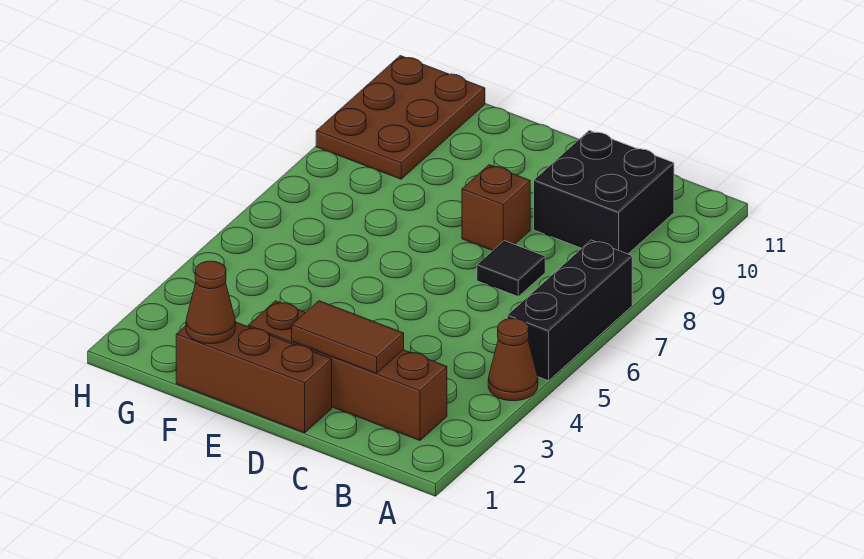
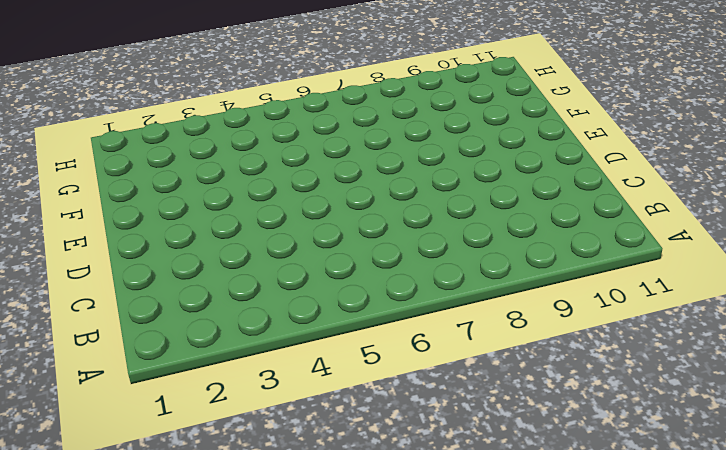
none -> brown 1x1 cone [488,318,538,401]
none -> black 1x3 brick [507,240,632,381]

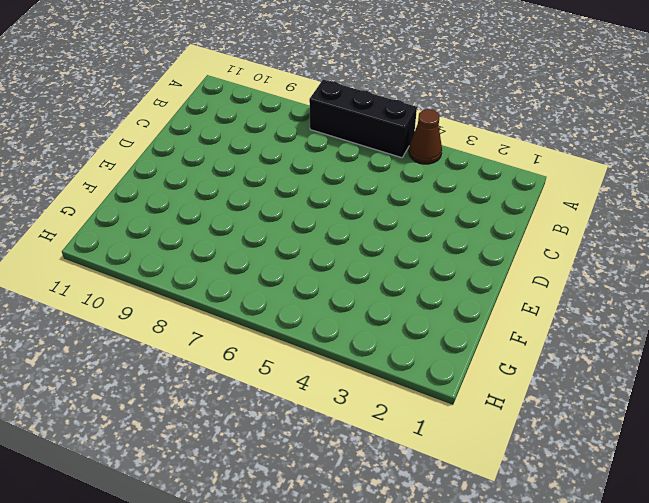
none -> brown 1x4 brick [248,301,447,440]
none -> black 2x2 brick [534,130,674,254]

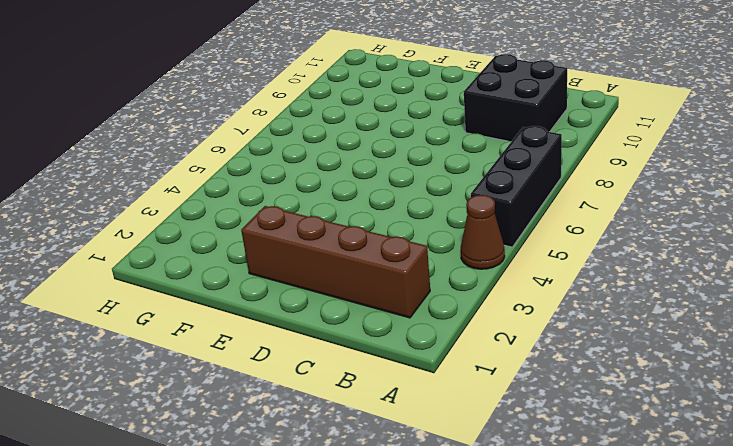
none -> black 1x1 tile [477,241,545,296]
none -> brown 1x3 brick [176,322,332,433]

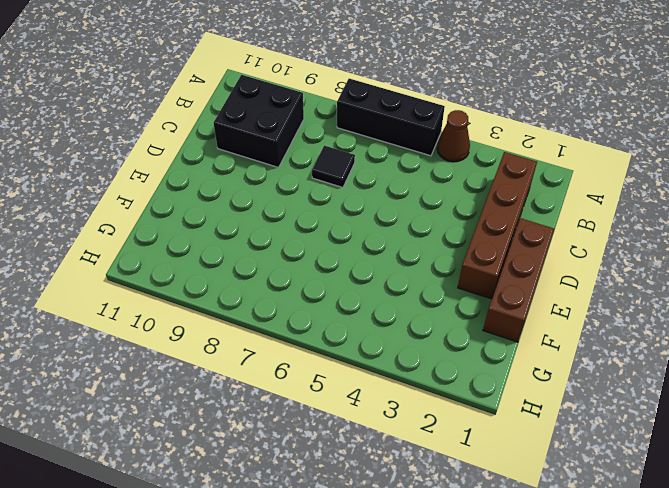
none -> brown 1x1 brick [462,165,530,251]
none -> brown 2x3 plate [316,56,485,179]

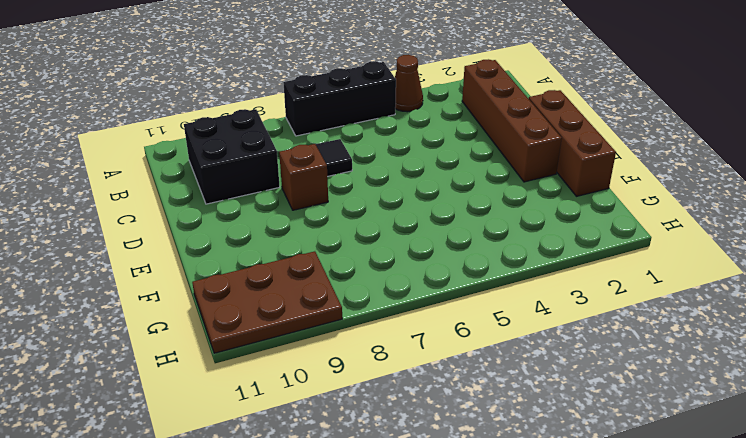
none -> brown 1x2 tile [292,301,404,373]
none -> brown 1x1 cone [186,261,235,344]

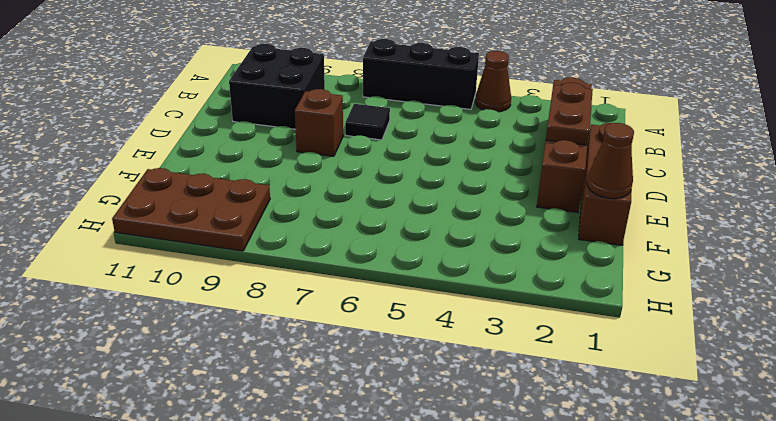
brown 1x2 plate [546,83,593,145] -> brown 1x2 tile [292,301,404,373]

